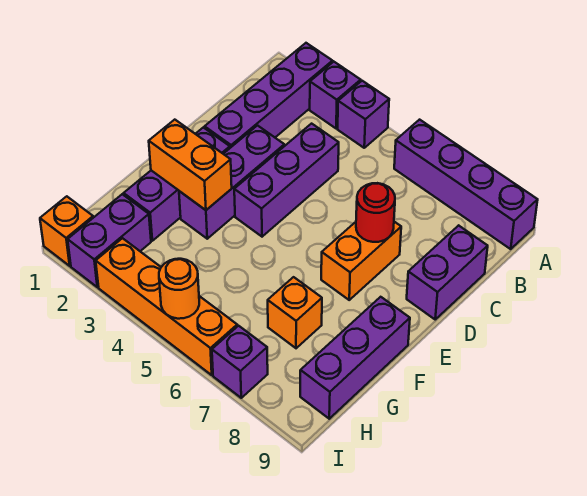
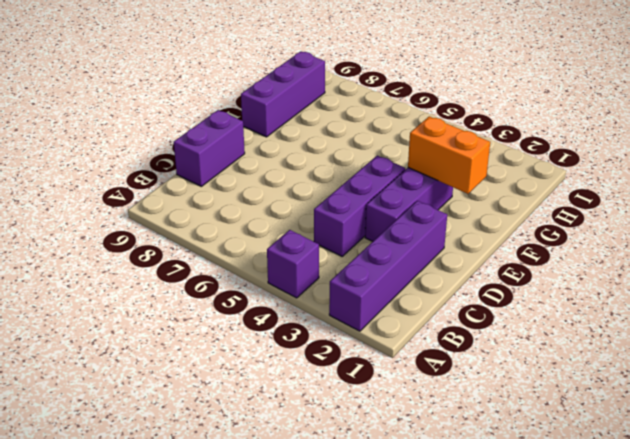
none -> purple 1x1 brick [310,62,361,128]
none -> purple 1x4 brick [394,120,538,249]
none -> orange 1x2 brick [321,222,401,300]

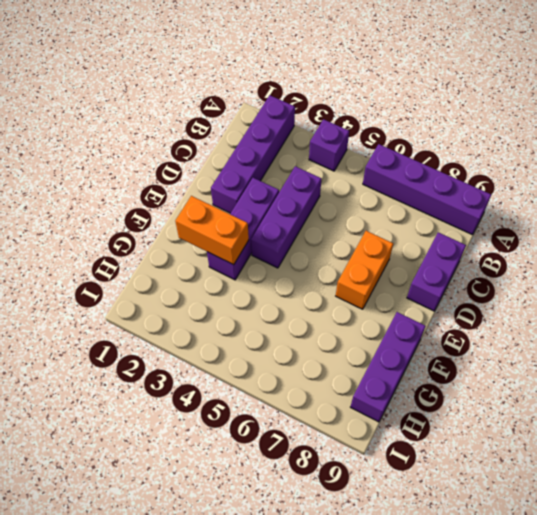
none -> purple 1x1 brick [310,62,361,128]
none -> purple 1x3 brick [124,127,230,241]
none -> orange 1x1 brick [268,277,322,348]

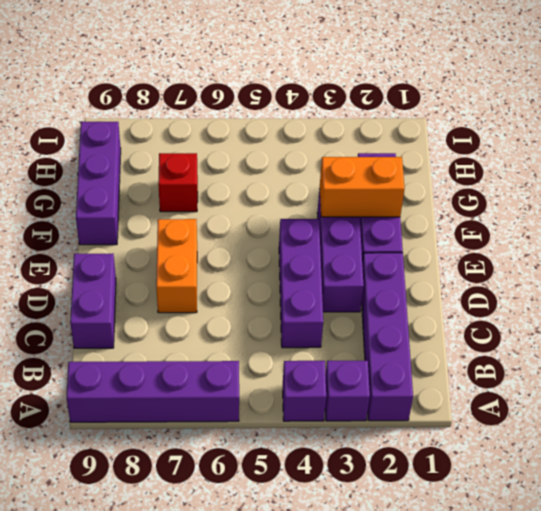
red 1x1 brick [158,153,198,212] -> orange 1x1 brick [268,277,322,348]
none -> purple 1x2 brick [68,194,151,287]
none -> orange 1x1 brick [40,196,93,266]
none -> orange 1x4 brick [96,238,237,375]

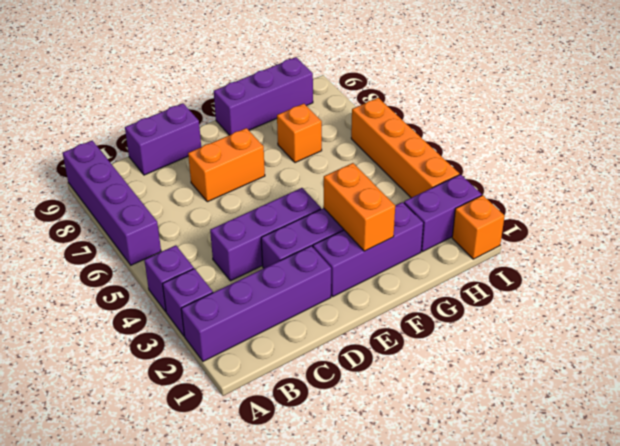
none -> purple 1x1 brick [212,326,268,398]
none -> red 1x1 round brick [356,183,395,242]
none -> orange 1x1 round brick [159,259,199,319]

